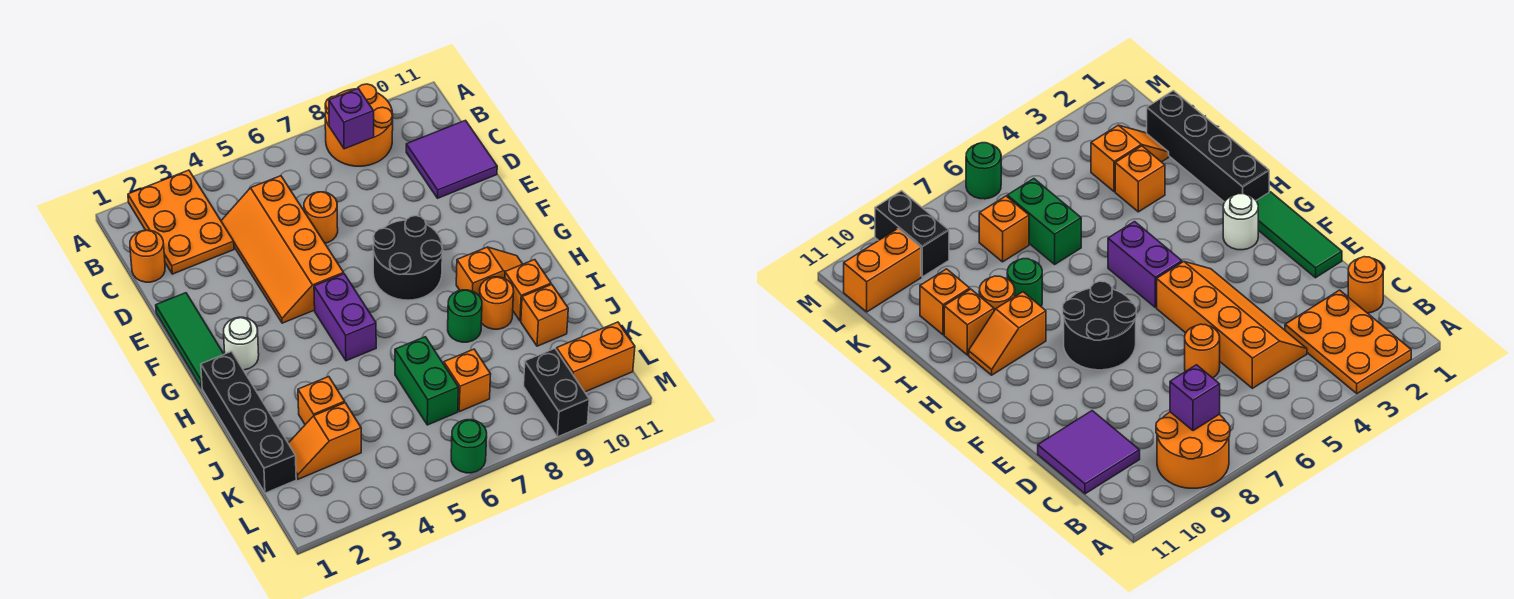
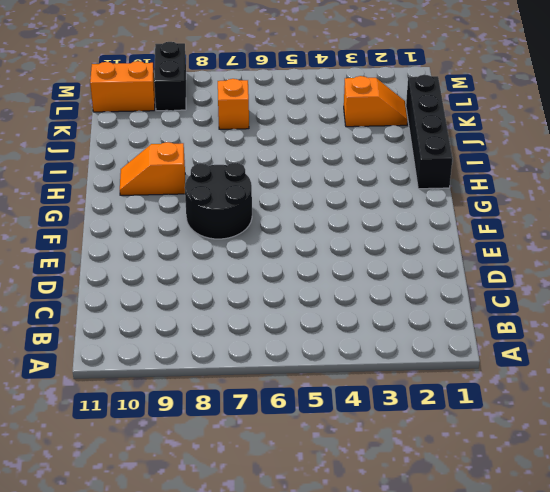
none -> orange 2x3 plate [128,170,234,274]
none -> orange 2x2 round brick [325,84,393,166]
none -> orange 1x1 round brick [130,230,165,282]

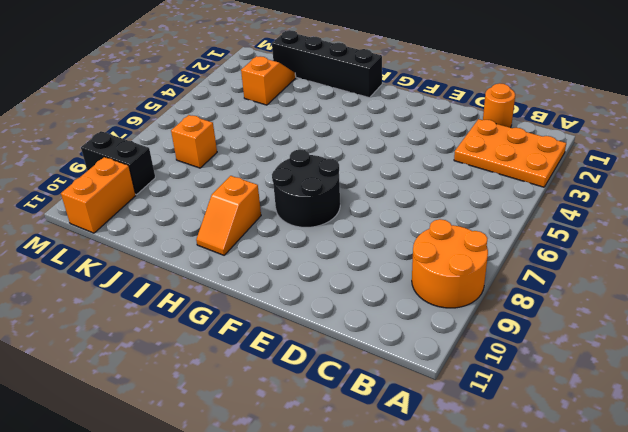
none -> orange 2x4 slope [221,176,344,323]
none -> purple 2x2 tile [406,120,497,198]
none -> orange 1x1 round brick [304,192,338,243]

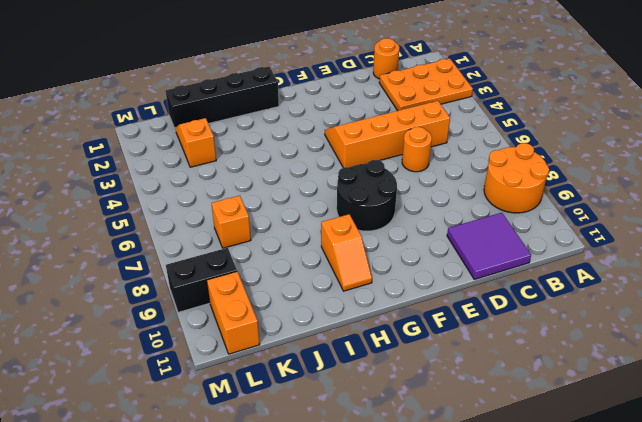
none -> green 1x3 tile [156,293,224,388]
none -> white 1x1 round brick [224,317,259,370]
none -> purple 1x2 brick [314,274,376,361]

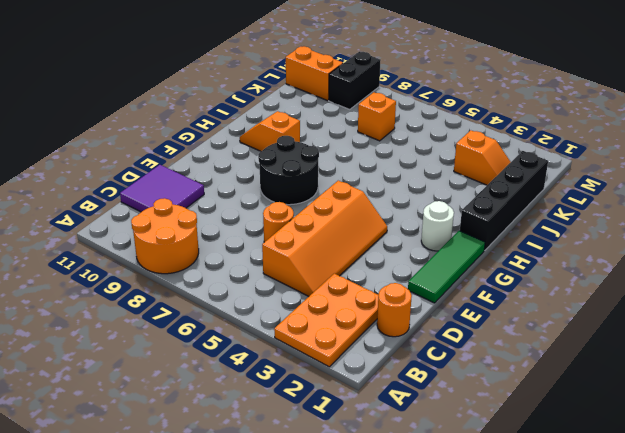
none -> purple 1x2 brick [314,274,376,361]
none -> green 1x1 round brick [448,290,482,342]
none -> orange 1x1 round brick [480,277,514,329]

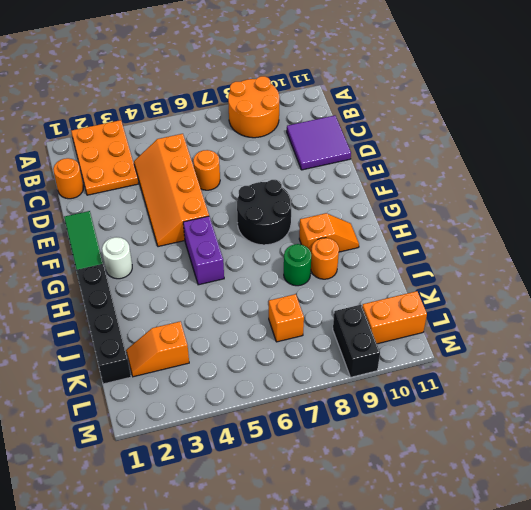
none -> orange 1x1 brick [505,260,551,321]
none -> orange 1x1 brick [298,377,345,424]
none -> green 1x2 brick [395,337,458,425]

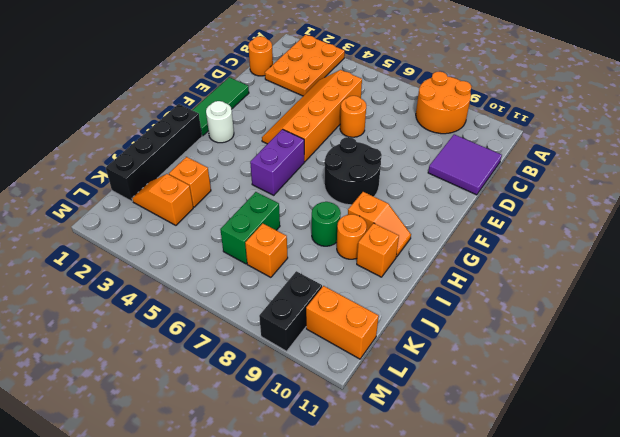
none -> orange 1x1 brick [521,285,568,346]
none -> green 1x1 round brick [451,420,487,473]
none -> purple 1x1 brick [329,88,374,149]

